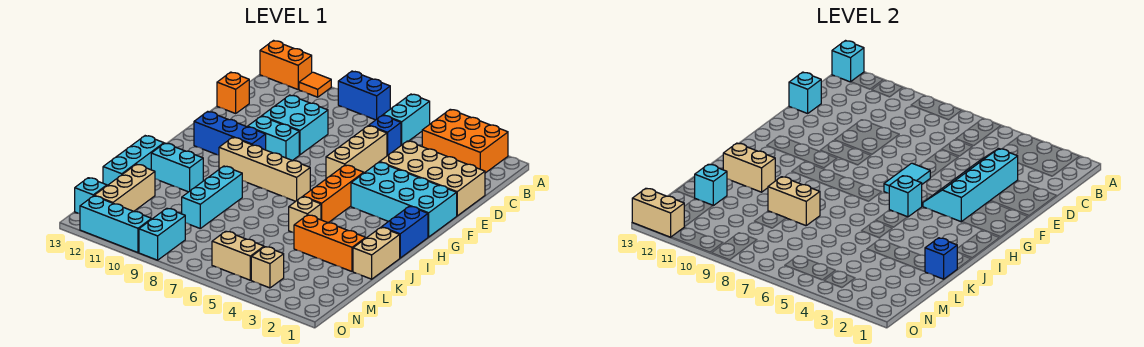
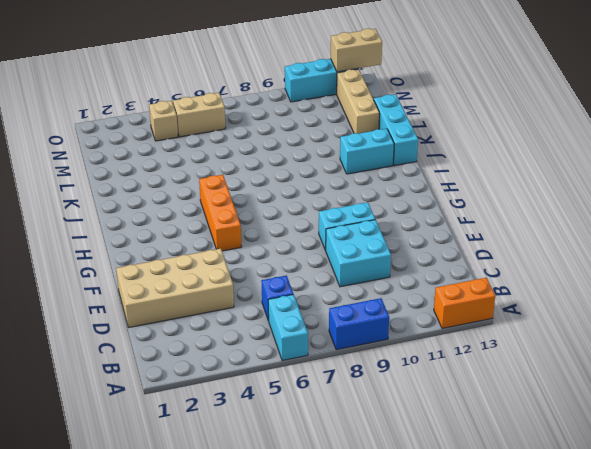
none -> orange 2x3 brick [422,109,508,173]
none -> orange 1x1 tile [299,72,331,97]
none -> tan 1x3 brick [326,126,387,179]
none -> orange 1x1 brick [217,72,249,113]

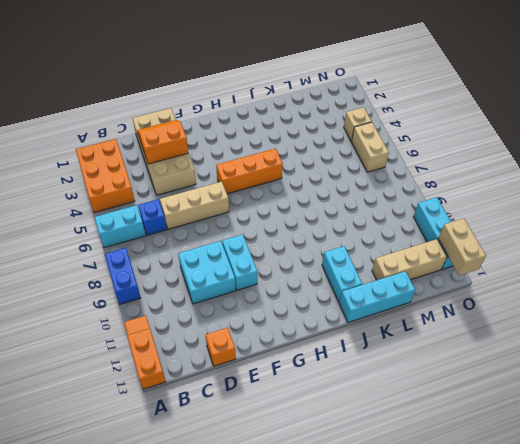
orange 2x2 slope [137,120,188,164] -> cyan 2x4 slope [923,149,1018,222]
none -> cyan 2x4 brick [351,162,457,237]
none -> blue 1x3 brick [194,111,266,155]
none -> blue 1x2 brick [382,206,428,258]
none -> tan 1x4 brick [219,137,310,201]

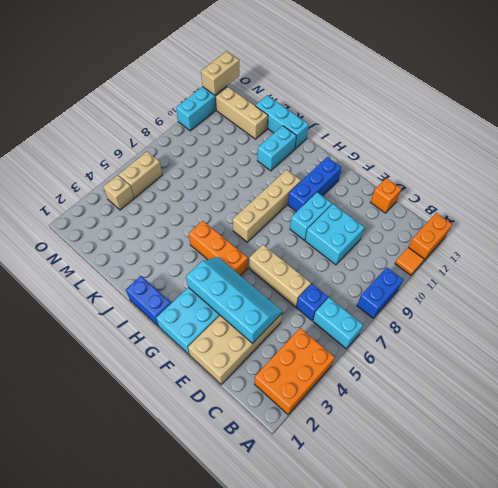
none -> tan 1x2 brick [353,227,400,279]
none -> tan 1x1 brick [289,197,321,233]
none -> cyan 1x3 brick [182,166,242,228]
none -> orange 1x3 brick [294,215,366,271]

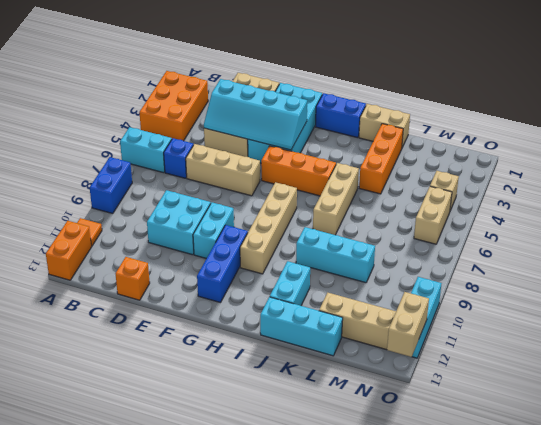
tan 1x3 brick [313,163,359,235] -> tan 1x1 brick [289,197,321,233]
none -> cyan 1x2 brick [139,208,185,260]
none -> cyan 1x1 brick [75,178,107,214]
none -> cyan 1x1 brick [832,41,864,82]
none -> cyan 1x1 brick [789,72,821,113]

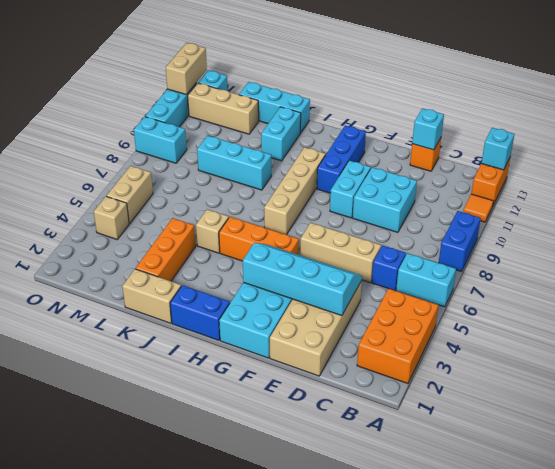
none -> cyan 1x2 tile [884,163,930,193]
none -> cyan 1x1 brick [889,176,922,217]
none -> tan 1x2 brick [723,143,775,192]
none -> blue 1x1 brick [925,238,957,279]

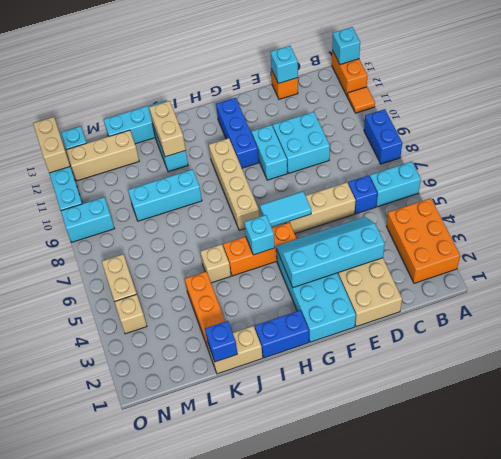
none -> tan 1x2 brick [768,177,820,226]
none -> cyan 1x1 brick [695,164,727,206]

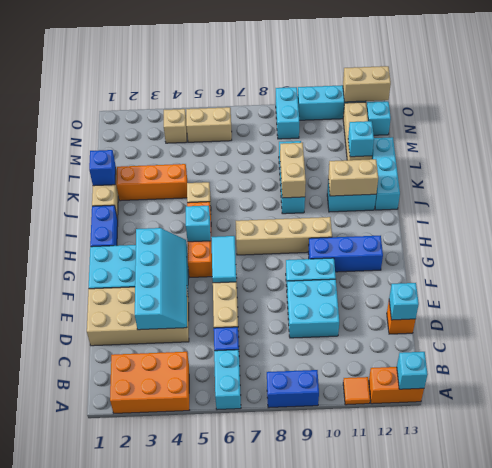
tan 1x2 brick [280,143,306,198] -> tan 1x2 brick turned to [768,177,820,226]

